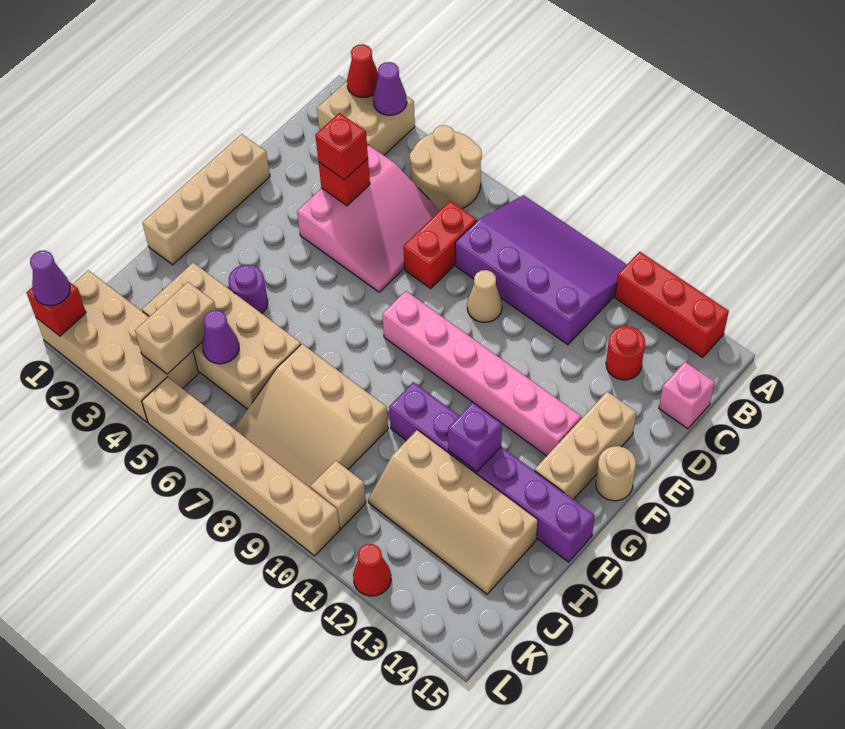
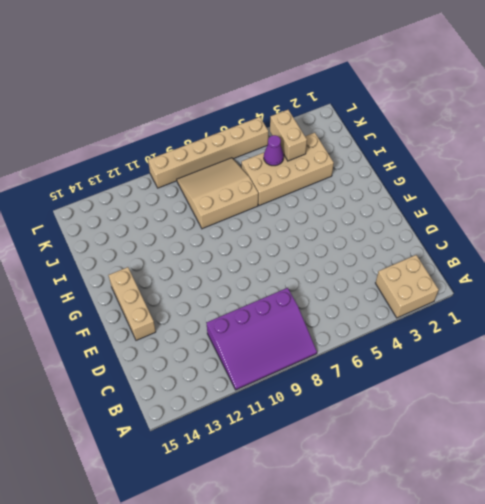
none -> tan 2x2 round brick [410,125,482,210]
none -> red 1x3 brick [615,252,729,357]
none -> pink 3x3 slope [297,145,440,292]
none -> red 1x2 brick [403,201,477,288]

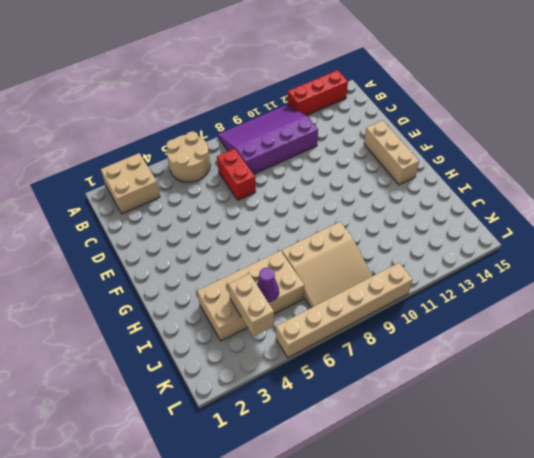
none -> pink 3x3 slope [297,145,440,292]
none -> red 1x1 round brick [606,326,645,380]
none -> pink 1x1 brick [659,362,715,429]
none -> tan 1x1 cone [467,270,502,322]

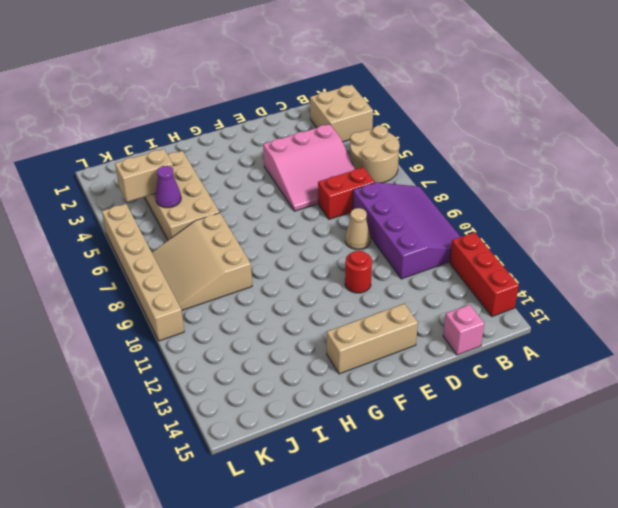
red 1x1 round brick [345,251,372,293] -> red 1x1 round brick moved to [606,326,645,380]
none -> tan 1x4 brick [142,134,270,265]
none -> pink 1x6 brick [382,291,581,456]
none -> tan 1x1 round brick [596,446,636,501]
none -> purple 1x1 round brick [229,265,268,313]

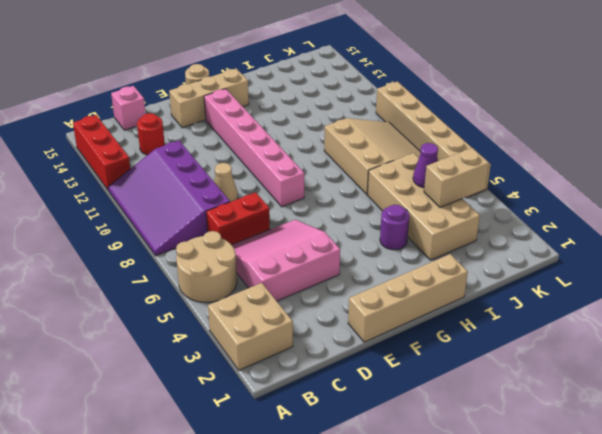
none -> purple 1x6 brick [389,382,595,562]
none -> tan 2x4 slope [368,430,538,594]
none -> tan 2x4 brick [36,270,199,422]
none -> tan 1x1 brick [310,461,366,528]

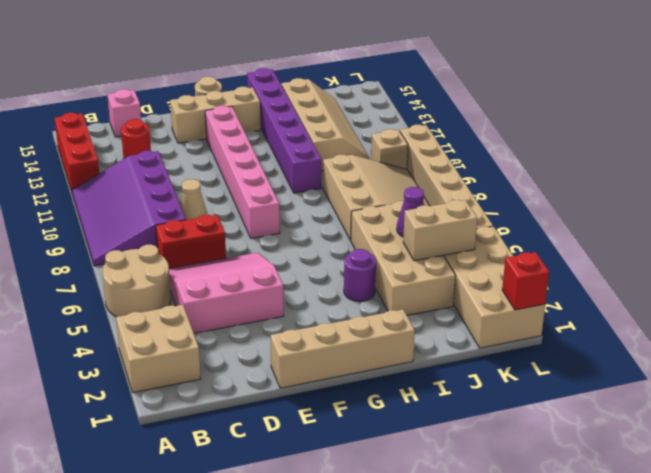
none -> red 1x1 cone [353,544,391,596]
none -> red 1x1 cone [347,44,378,98]
none -> purple 1x1 cone [373,62,407,115]
none -> red 1x1 brick [318,159,370,206]

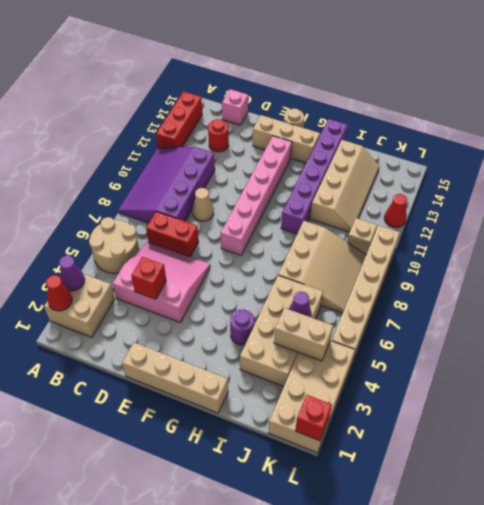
none -> purple 1x1 brick [448,402,502,472]
none -> red 1x1 brick [315,113,368,180]
none -> purple 1x1 cone [30,250,70,306]

